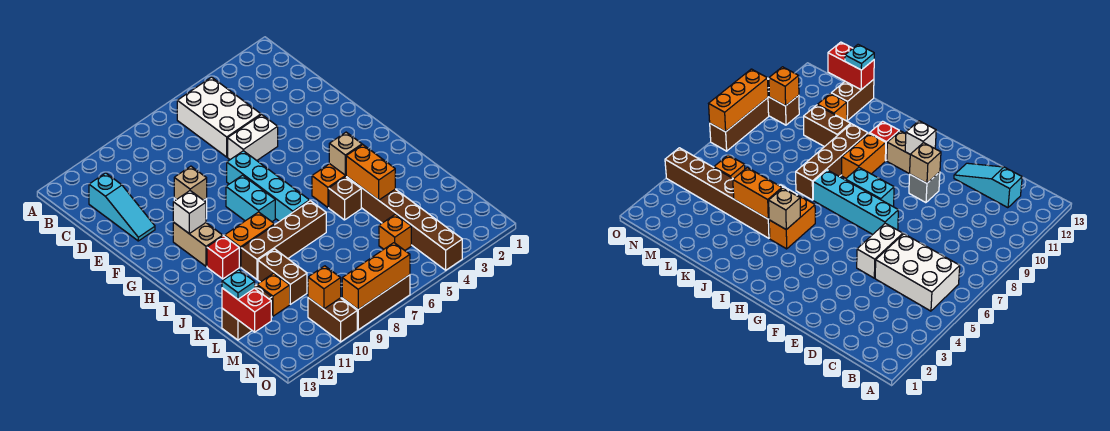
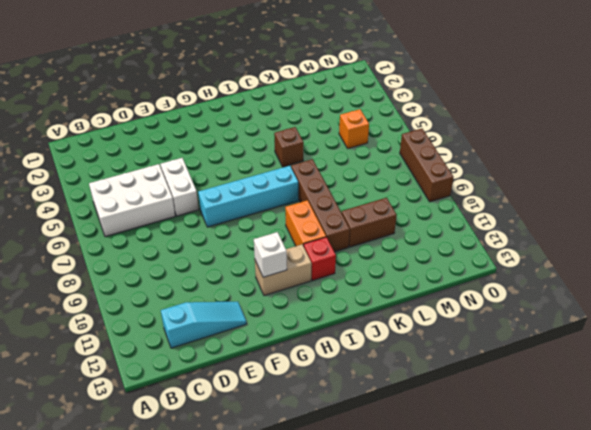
none -> grey 1x1 brick [909,172,940,203]
none -> cyan 1x2 brick [226,175,275,222]
none -> orange 1x2 brick [312,164,346,207]

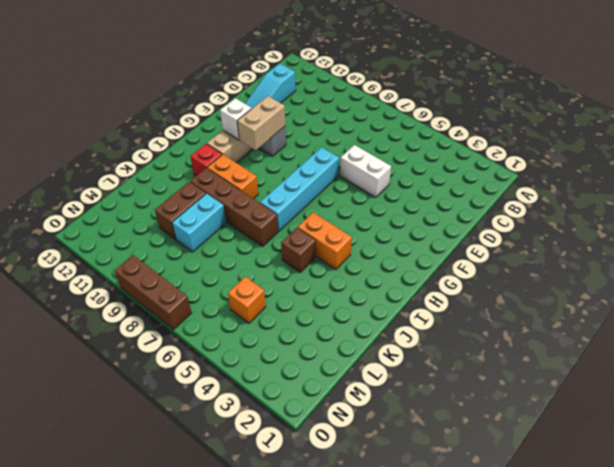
tan 1x2 brick [237,96,286,150] -> tan 1x1 brick [174,166,207,200]
cyan 1x2 brick [172,193,226,252] -> cyan 1x2 brick moved to [226,175,275,222]
none -> white 2x3 brick [177,77,261,157]
none -> brown 1x6 brick [346,176,462,270]
none -> orange 1x1 brick [257,273,290,316]

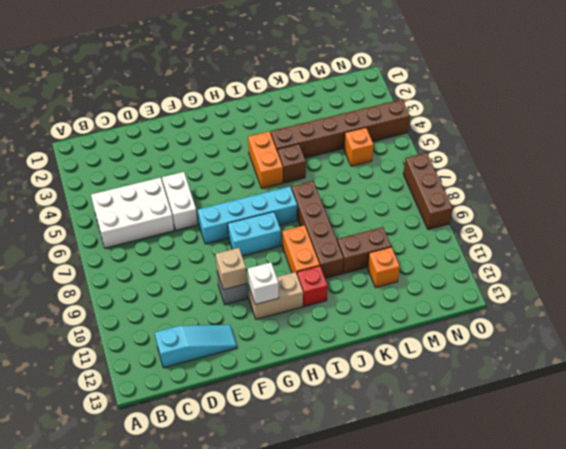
none -> brown 1x2 brick [222,285,272,340]
none -> brown 1x2 brick [308,298,357,342]
none -> tan 1x1 brick [329,132,362,175]

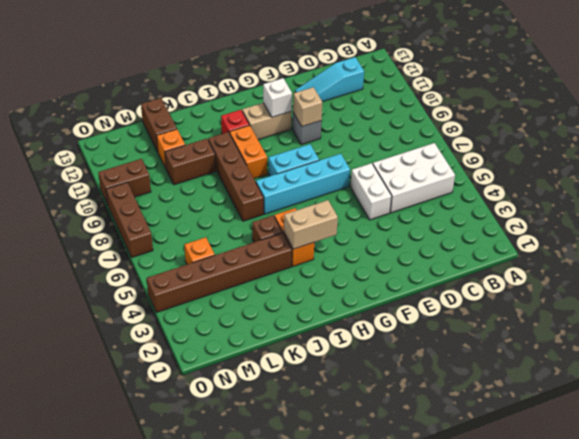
tan 1x2 brick [284,200,338,249] -> tan 1x1 brick [329,132,362,175]
none -> orange 1x2 brick [346,145,395,200]
none -> red 1x2 brick [222,288,271,332]
none -> orange 1x1 brick [308,266,341,309]

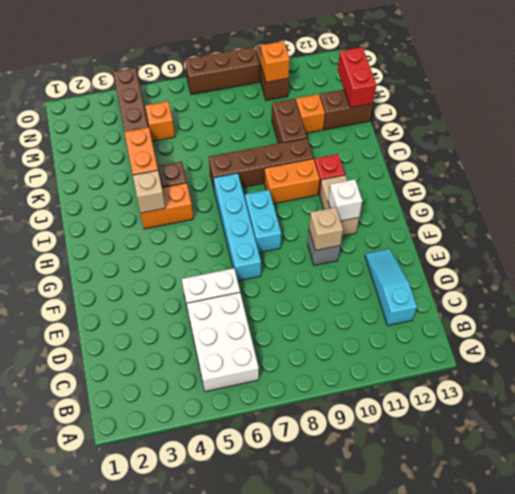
none -> orange 1x3 brick [342,243,410,309]
none -> cyan 1x1 plate [222,270,255,299]

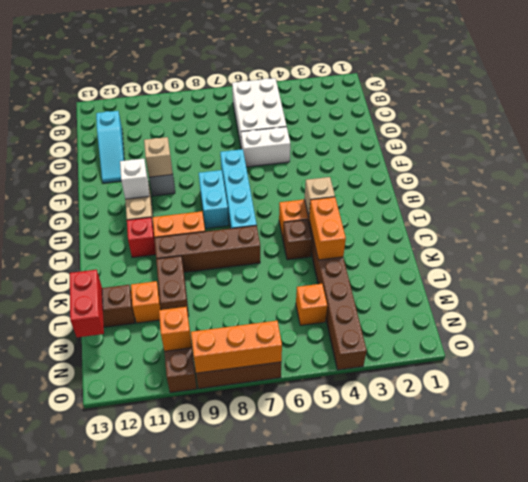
none -> cyan 1x1 plate [222,270,255,299]

